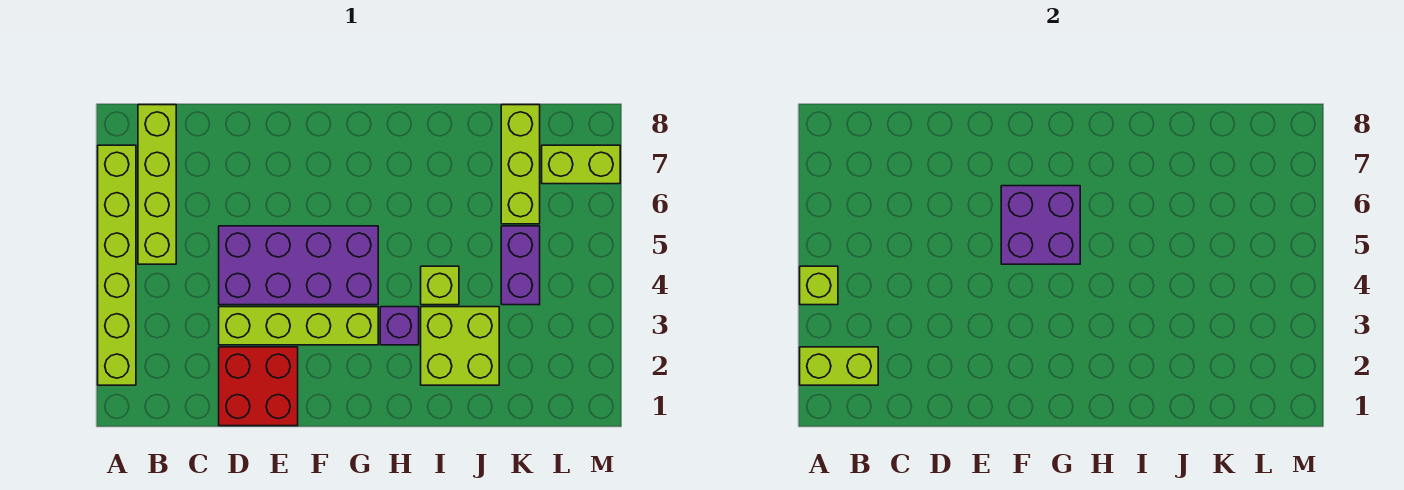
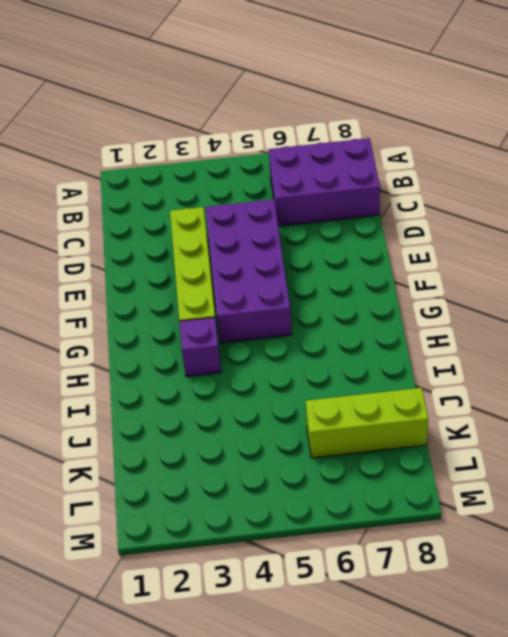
purple 2x3 brick [269,138,380,226] -> lime 1x4 brick [138,105,176,264]
none -> lime 1x6 brick [98,145,136,385]
none -> red 2x2 brick [219,347,298,426]
none -> lime 2x2 brick [421,307,499,385]

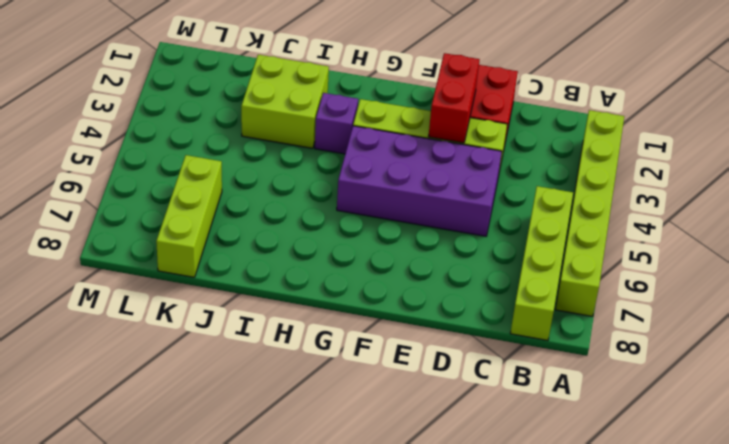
red 1x2 brick [428,53,480,143] -> none
none -> lime 1x1 brick [421,266,459,305]
none -> purple 1x2 brick [501,226,540,305]
none -> lime 1x2 brick [542,145,620,184]

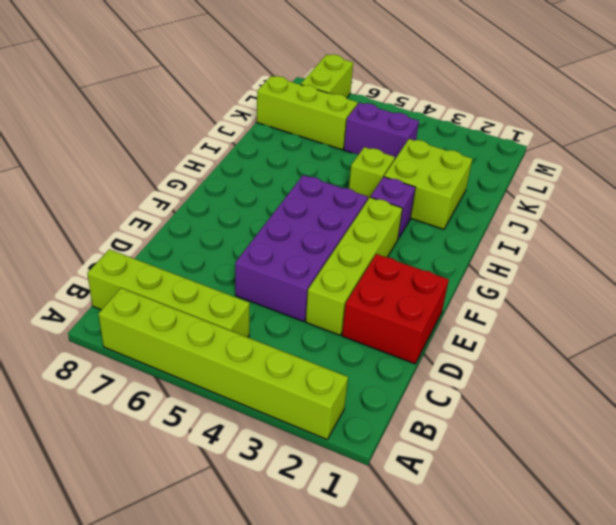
none -> lime 1x2 brick [800,347,878,385]
none -> lime 1x1 brick [800,266,838,305]
none -> purple 2x2 brick [1001,186,1080,264]

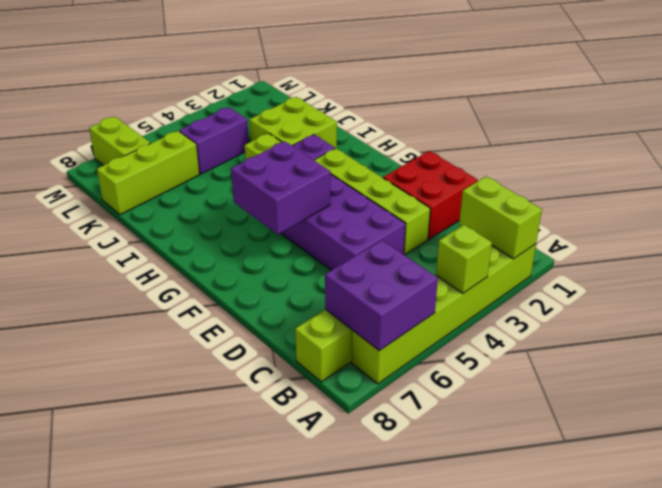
purple 2x2 brick [325,240,438,351] -> none

